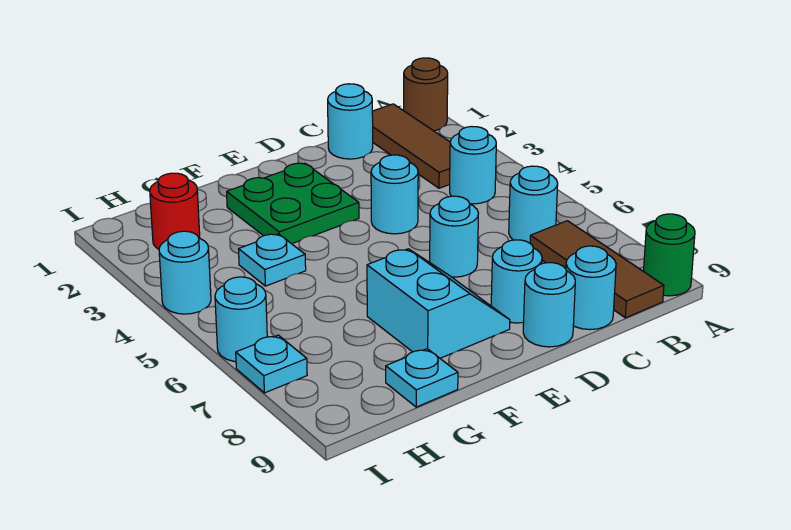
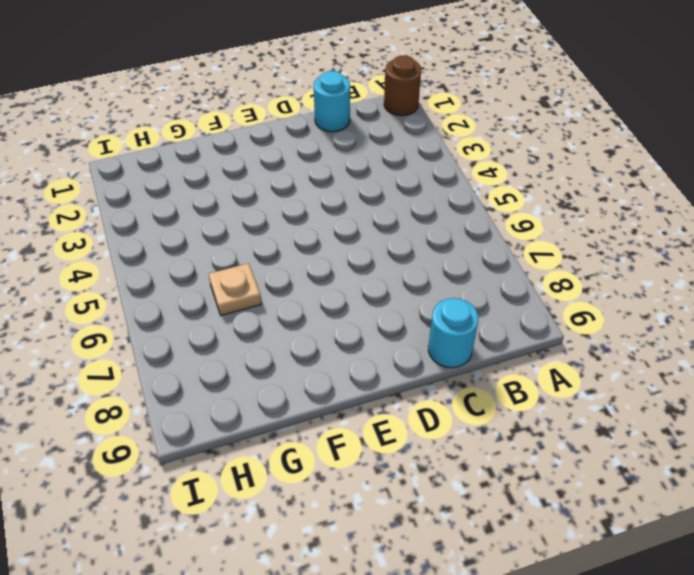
tan 1x1 plate [208,263,261,315] -> none
none -> green 1x1 round brick [644,214,695,296]
none -> brown 1x3 tile [372,104,450,188]
none -> cyan 1x1 round brick [450,126,496,204]

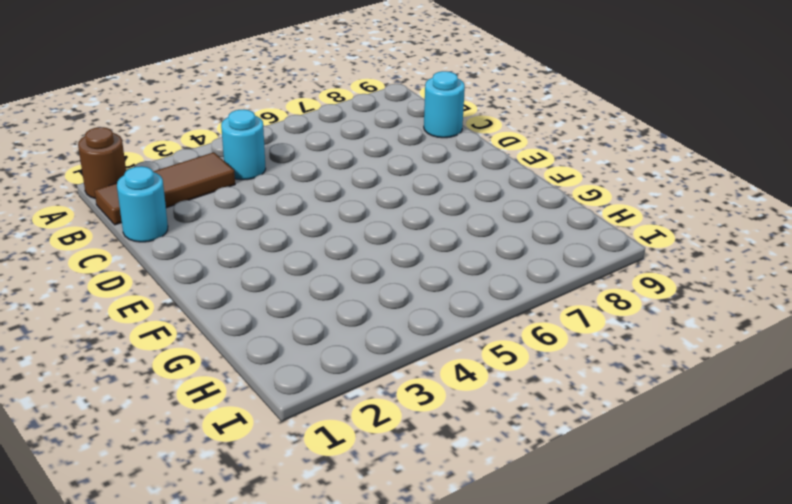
none -> green 1x1 round brick [644,214,695,296]
none -> cyan 1x1 round brick [509,166,558,243]
none -> brown 1x3 tile [530,221,664,318]

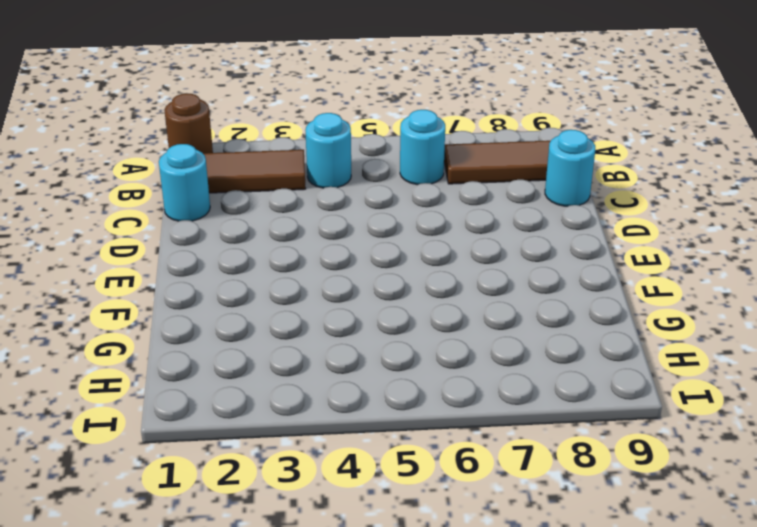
none -> green 1x1 round brick [644,214,695,296]
none -> cyan 1x1 round brick [371,155,418,234]
none -> cyan 1x1 round brick [430,196,478,277]

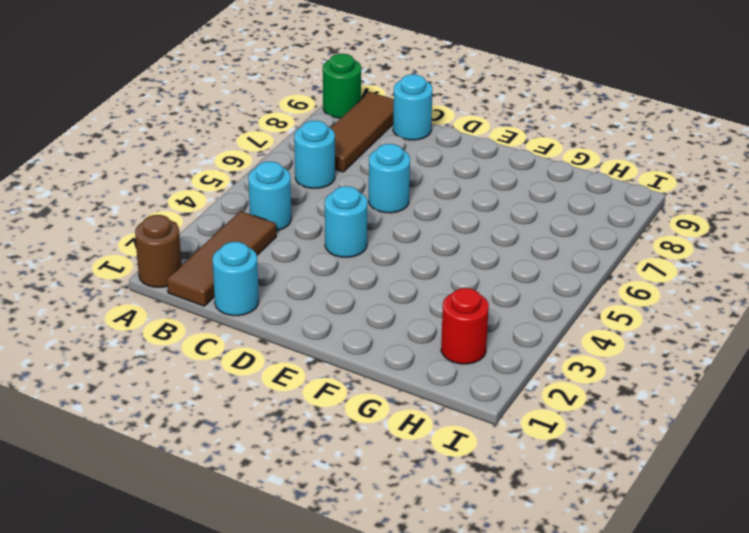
none -> cyan 1x1 round brick [491,240,542,323]
none -> cyan 1x1 round brick [523,263,575,347]
none -> green 2x2 plate [227,163,359,244]

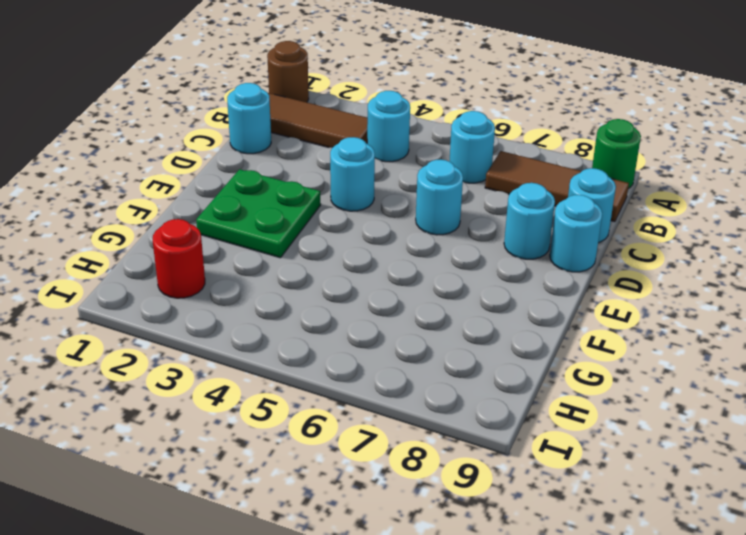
none -> cyan 2x2 slope [367,249,510,358]
none -> cyan 1x1 plate [239,234,306,286]
none -> cyan 1x1 plate [386,349,458,407]

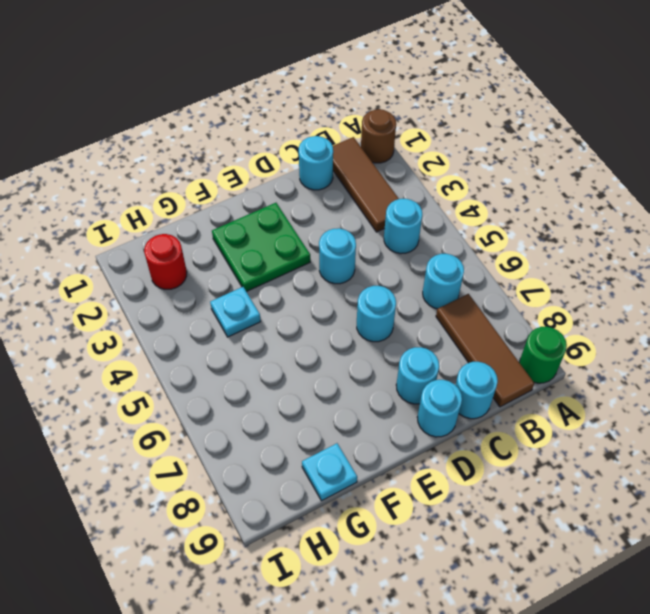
none -> cyan 2x2 slope [367,249,510,358]
none -> cyan 1x1 round brick [159,231,211,314]
none -> cyan 1x1 round brick [215,277,267,362]

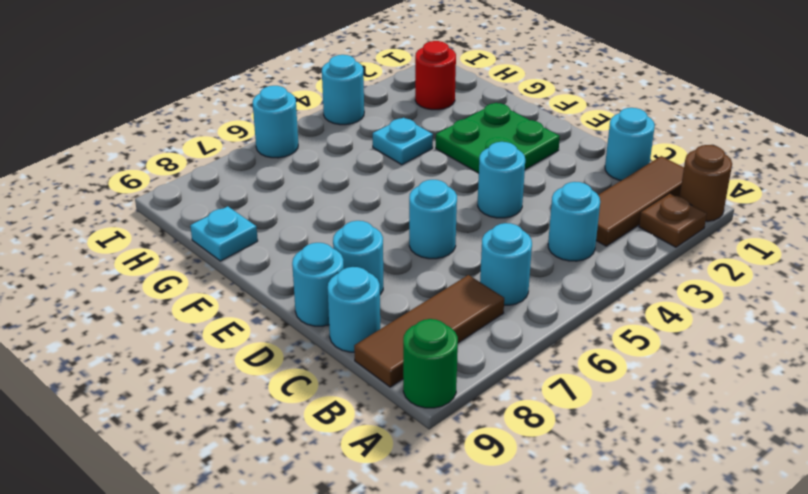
brown 1x1 plate [639,194,707,247] -> none
none -> cyan 2x2 slope [367,249,510,358]
none -> cyan 1x1 plate [236,335,307,393]

